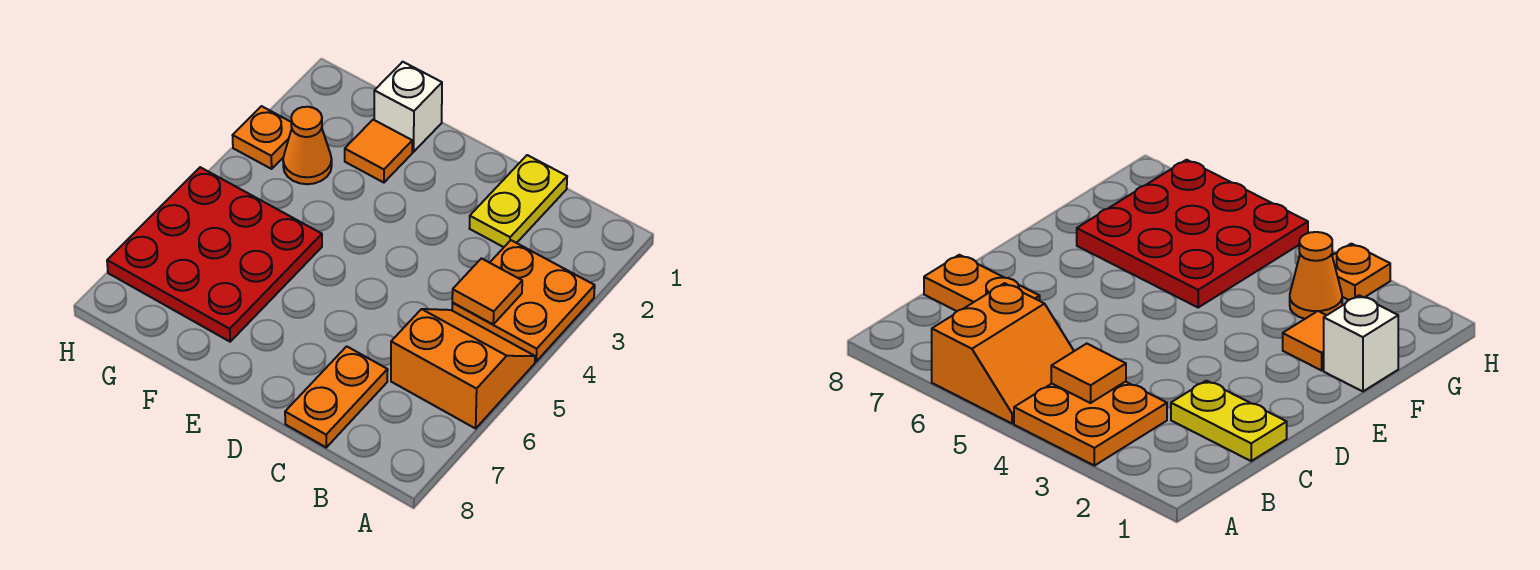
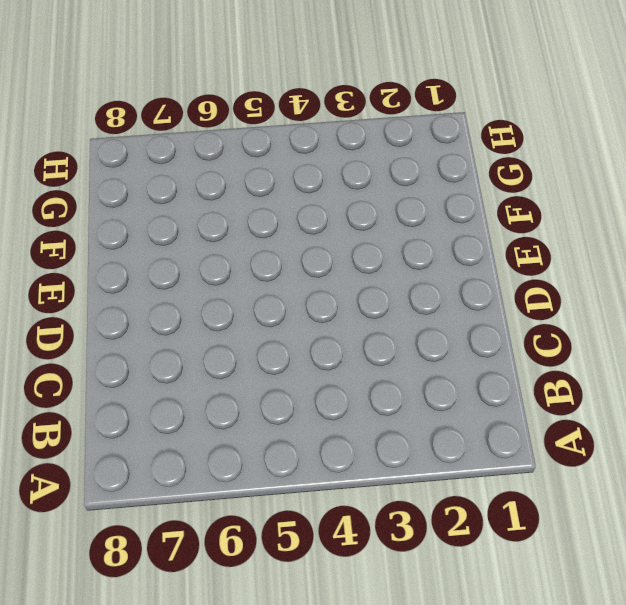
none -> orange 2x2 plate [452,240,595,362]
none -> orange 2x2 slope [391,309,535,428]

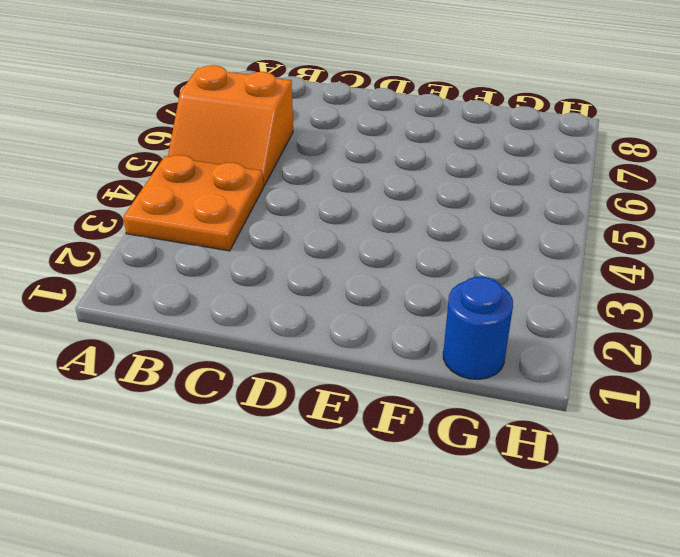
blue 1x1 round brick [443,276,513,379] -> none
none -> yellow 1x2 plate [469,155,567,247]
none -> orange 1x2 plate [285,346,388,447]

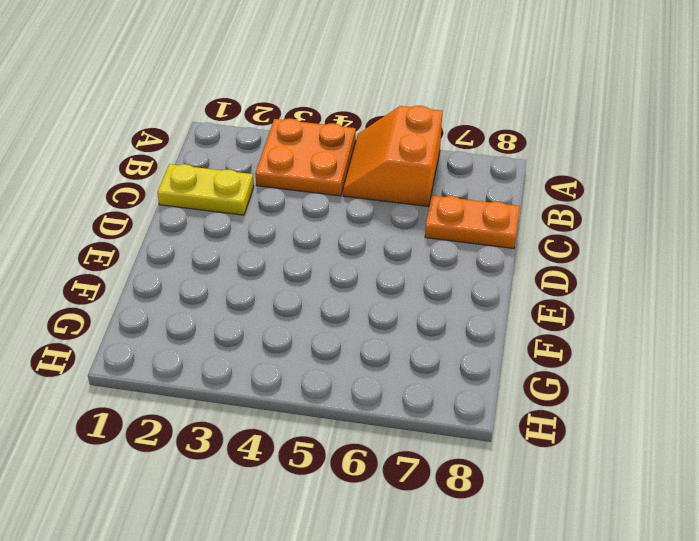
none -> white 1x1 brick [374,62,442,152]
none -> orange 1x1 tile [345,120,412,183]

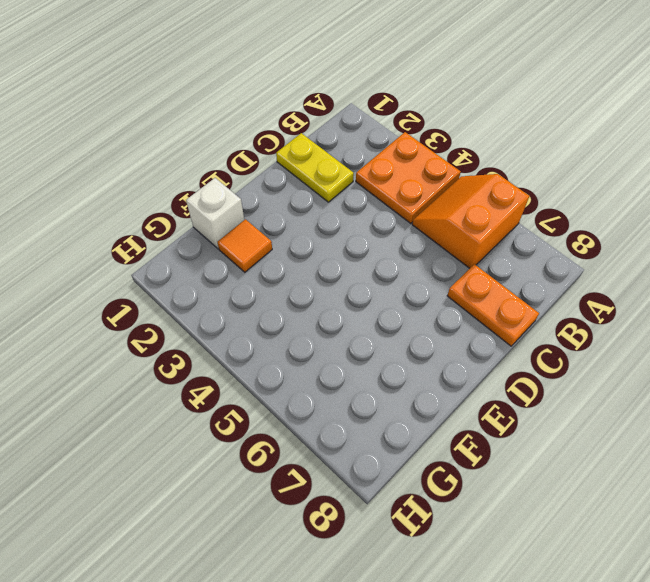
none -> red 3x3 plate [107,167,322,342]
none -> orange 1x1 cone [283,107,332,184]

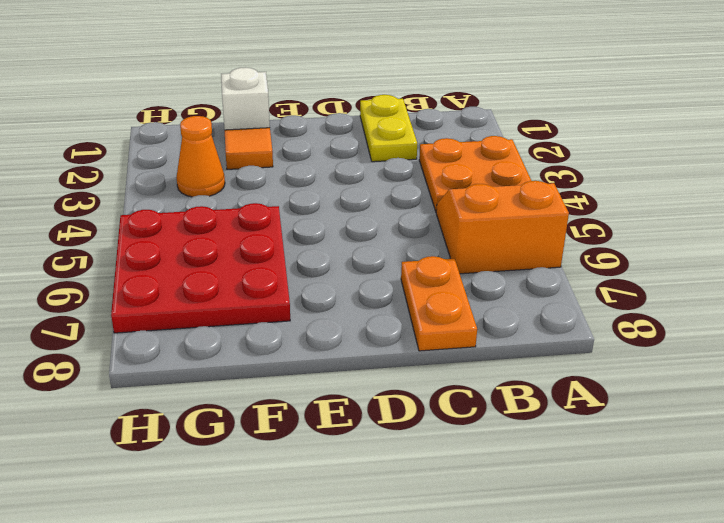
none -> orange 1x1 plate [232,106,292,169]
none -> orange 1x1 tile [452,258,522,324]

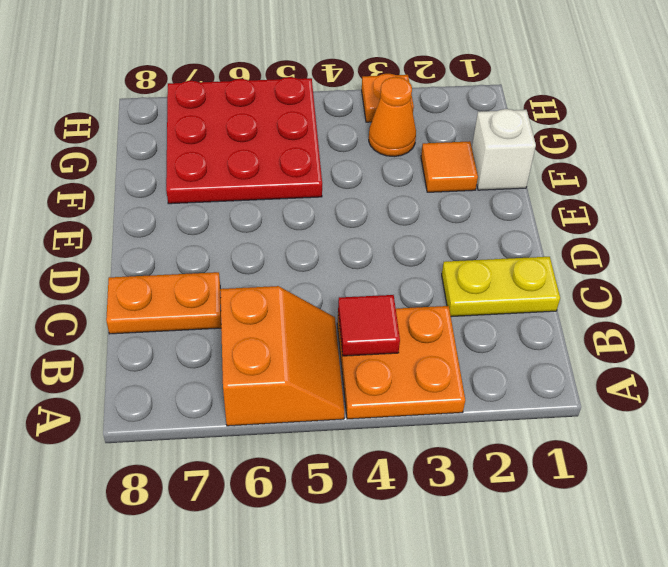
red 1x1 tile [338,295,400,356] -> orange 1x1 tile [452,258,522,324]

